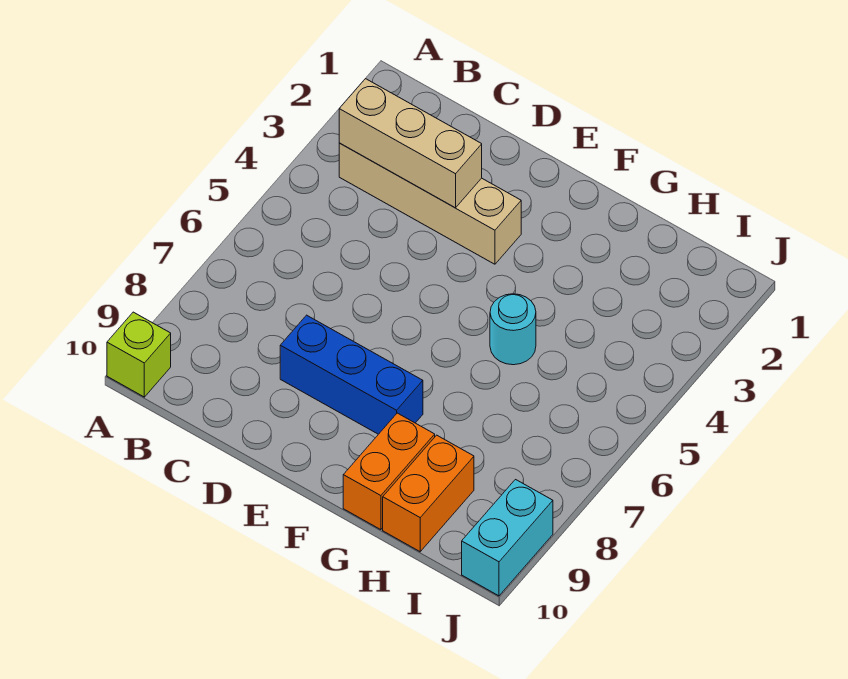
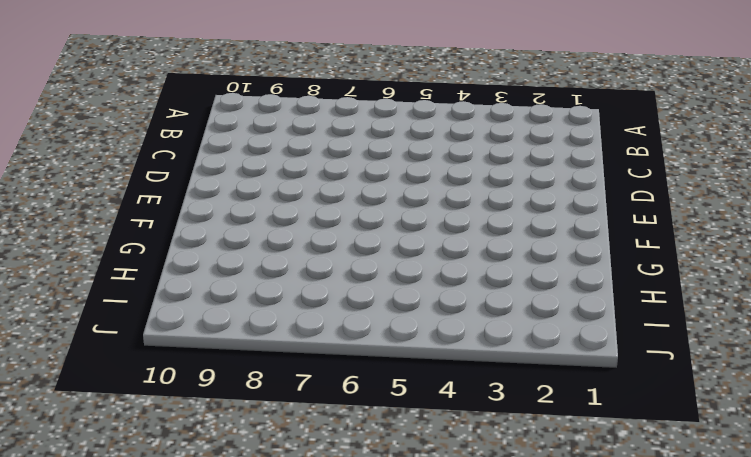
none -> lime 1x1 brick [107,312,171,397]
none -> tan 1x4 brick [339,143,521,264]

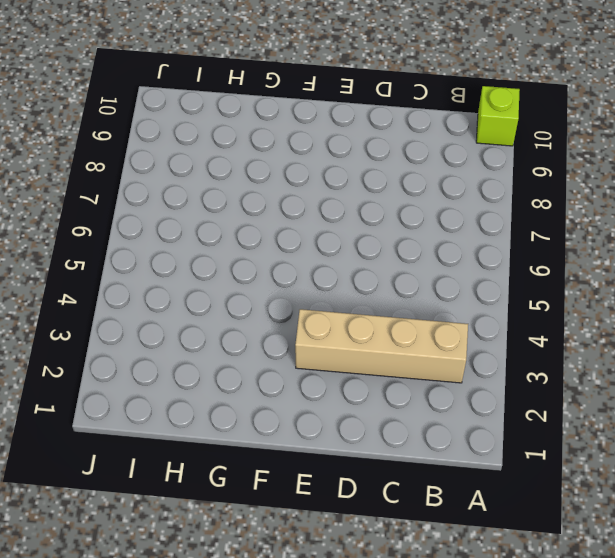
none -> blue 1x3 brick [280,315,423,434]
none -> cyan 1x1 round brick [490,294,536,365]

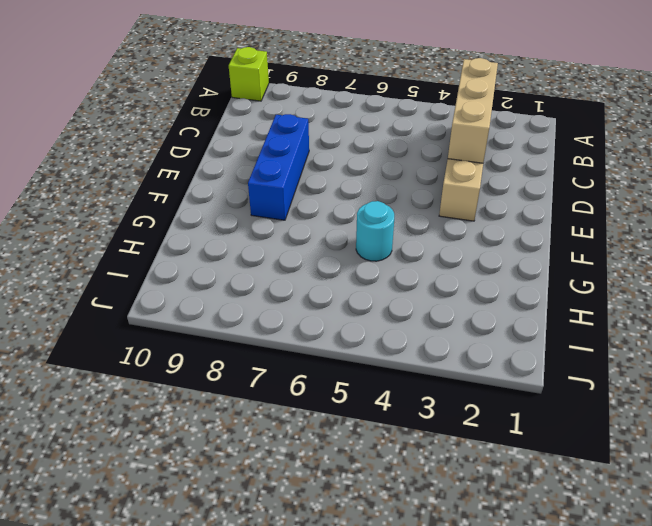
none -> orange 1x2 brick [343,413,435,530]
none -> orange 1x2 brick [383,435,474,552]

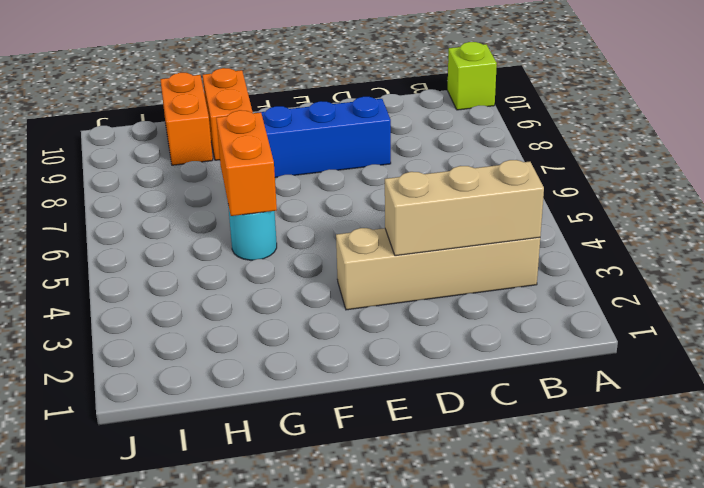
orange 1x2 brick [216,110,277,216] -> none
none -> cyan 1x2 brick [462,480,553,596]

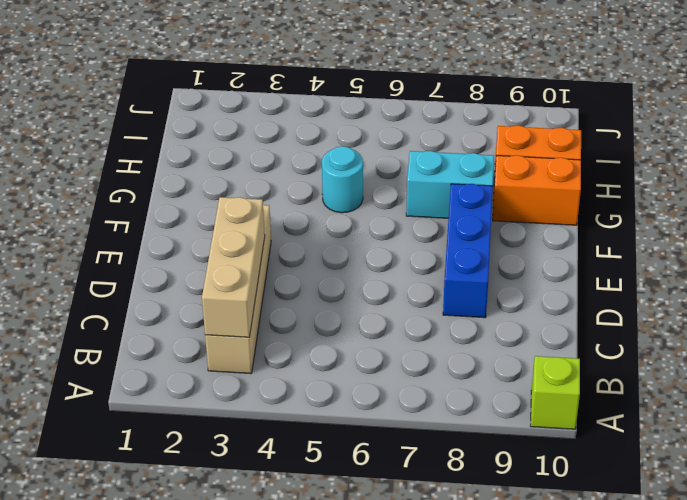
cyan 1x2 brick [406,151,494,218] -> cyan 1x2 brick moved to [462,480,553,596]

